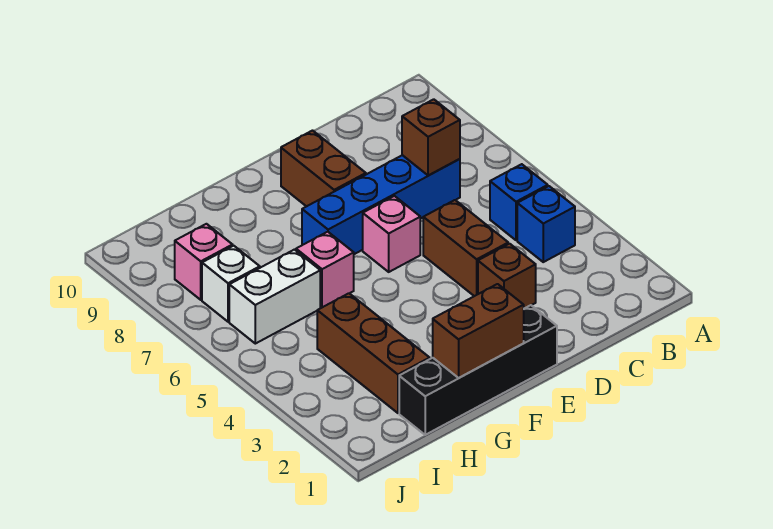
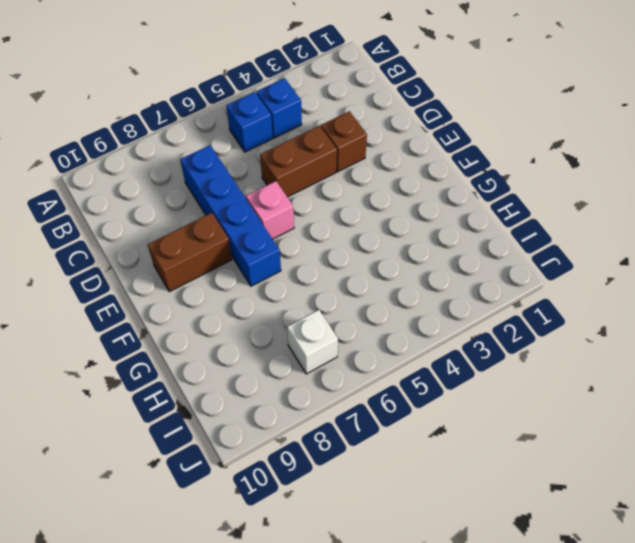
none -> black 1x4 brick [399,305,557,435]
none -> pink 1x1 brick [296,232,354,308]
none -> brown 1x3 brick [317,293,430,413]

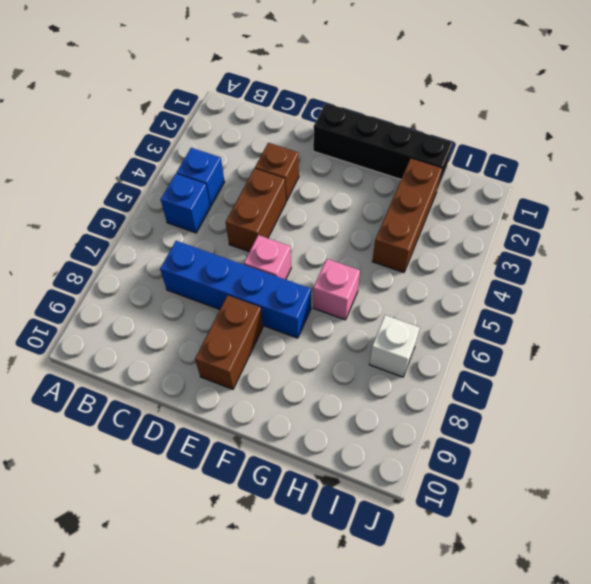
none -> white 1x2 brick [229,250,320,344]
none -> pink 1x1 brick [175,224,233,300]
none -> brown 1x1 brick [402,99,460,175]

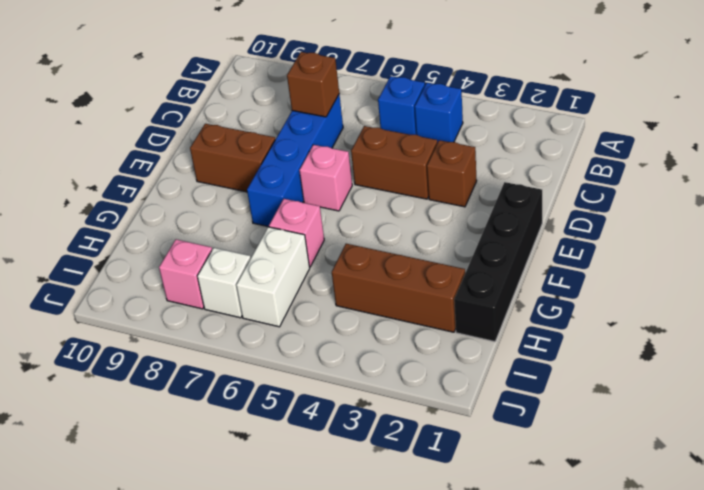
none -> brown 1x2 brick [433,284,524,378]

